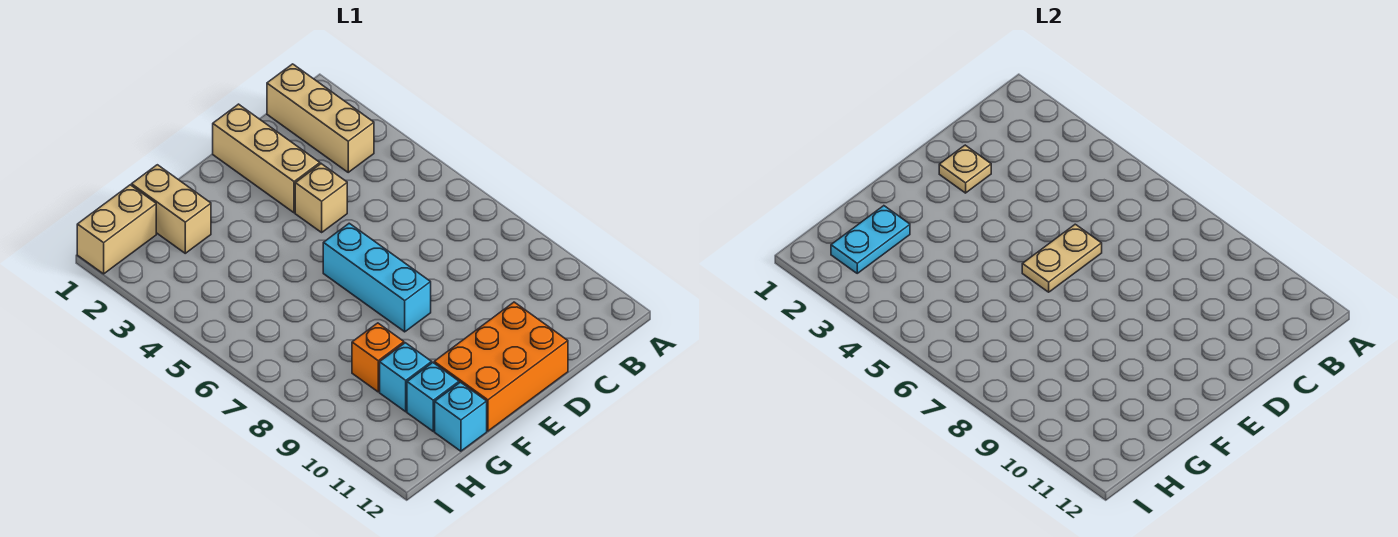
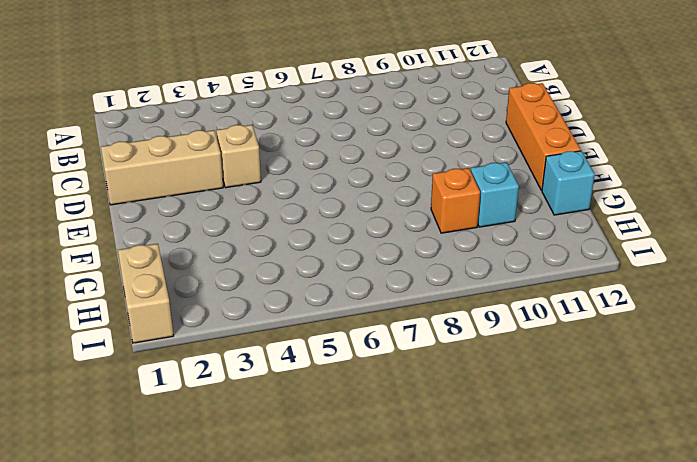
orange 1x3 brick [506,83,581,190] -> orange 2x3 brick [434,302,568,431]
none -> tan 1x3 brick [267,64,374,172]
none -> cyan 1x3 brick [323,223,431,332]
none -> tan 1x2 brick [132,165,211,253]

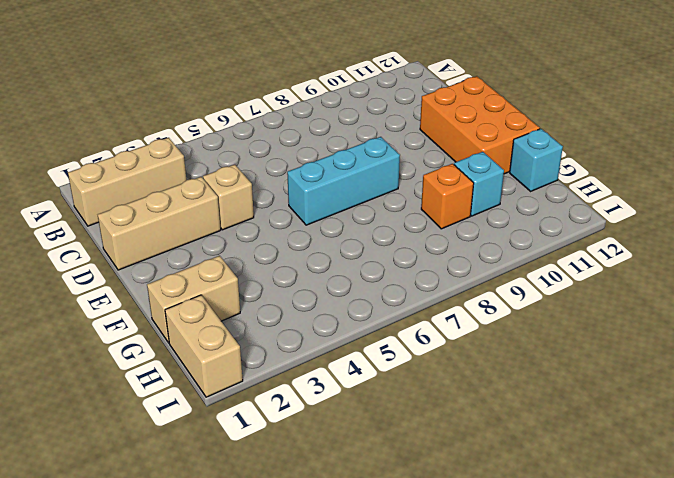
none -> cyan 1x1 brick [407,363,459,431]
none -> tan 1x1 plate [939,145,991,193]
none -> tan 1x2 plate [1022,224,1102,292]

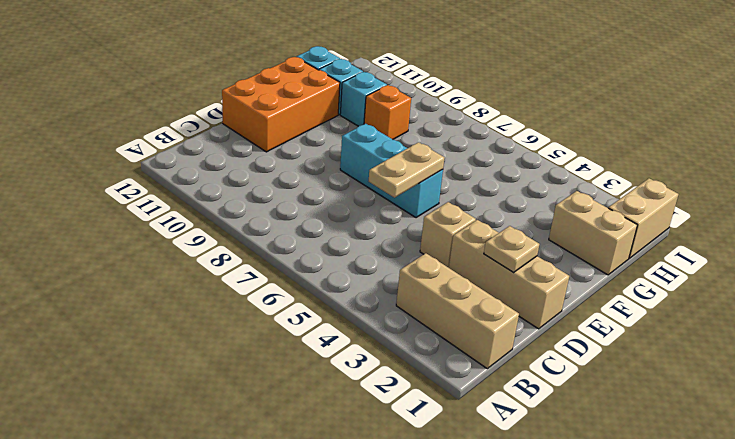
none -> cyan 1x2 plate [831,206,910,273]

